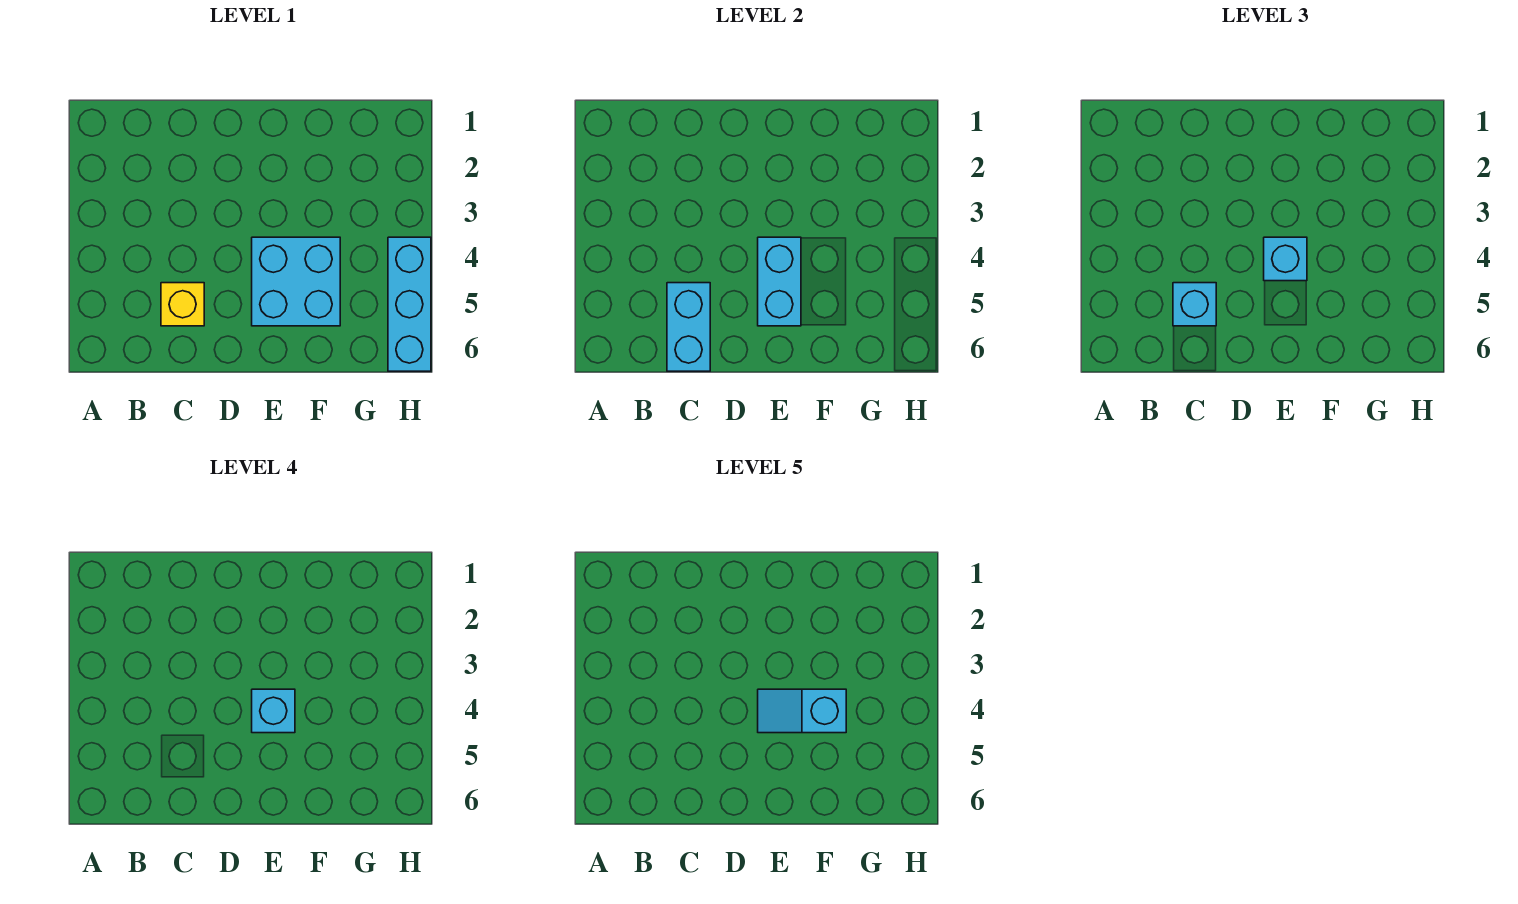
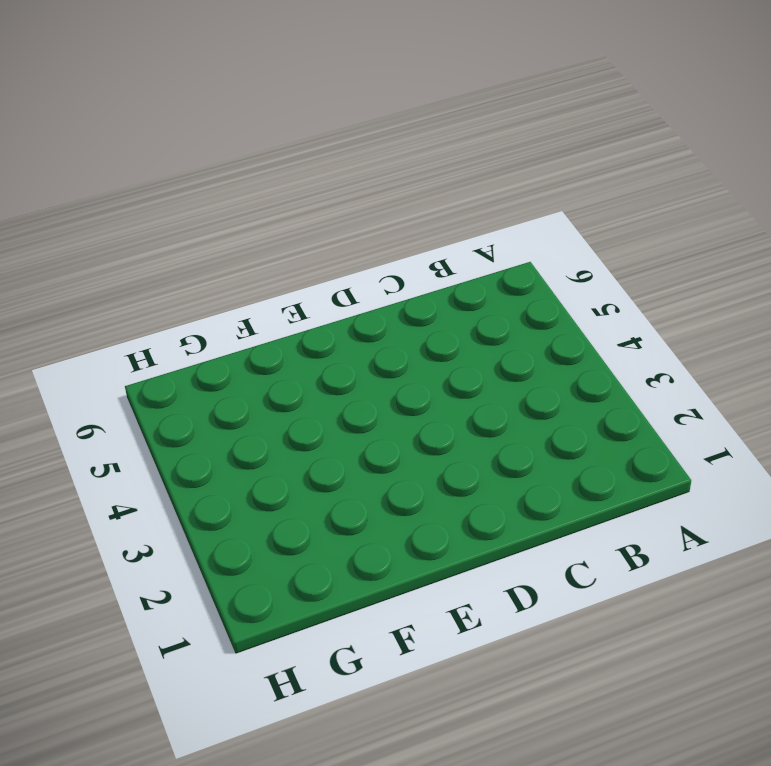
none -> yellow 1x1 brick [161,283,204,326]
none -> cyan 2x2 brick [252,237,340,326]

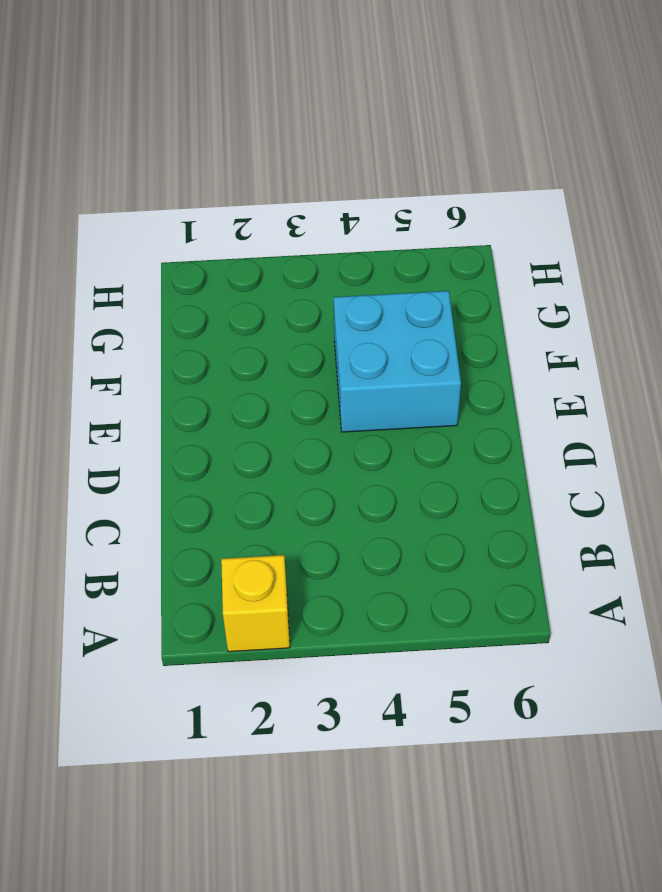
yellow 1x1 brick [221,555,290,652] -> yellow 1x1 brick moved to [161,283,204,326]
none -> cyan 1x3 brick [388,237,431,371]
none -> cyan 1x2 brick [667,283,710,371]

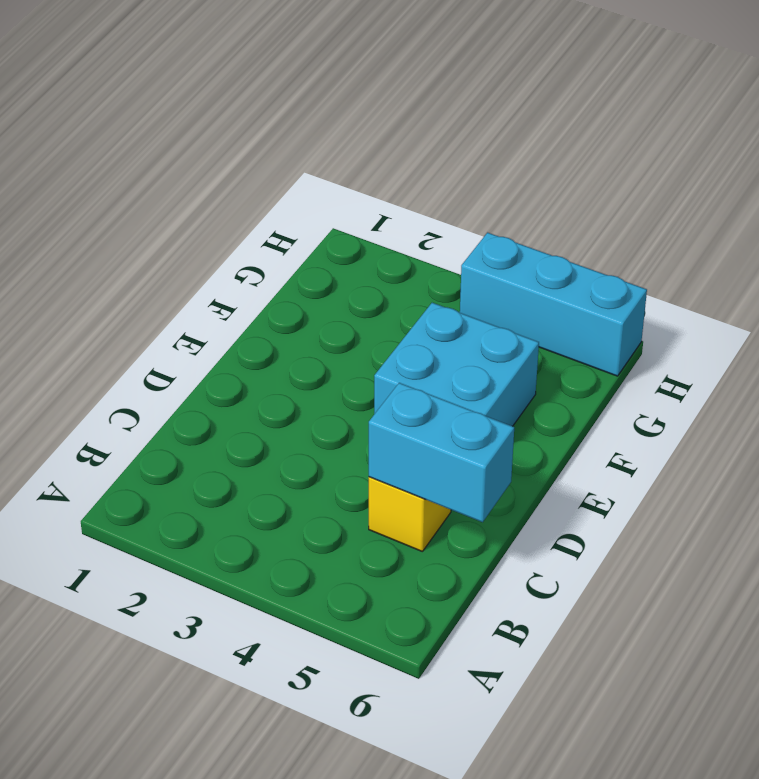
none -> cyan 1x2 brick [758,237,801,326]
none -> cyan 1x1 brick [1173,283,1216,326]

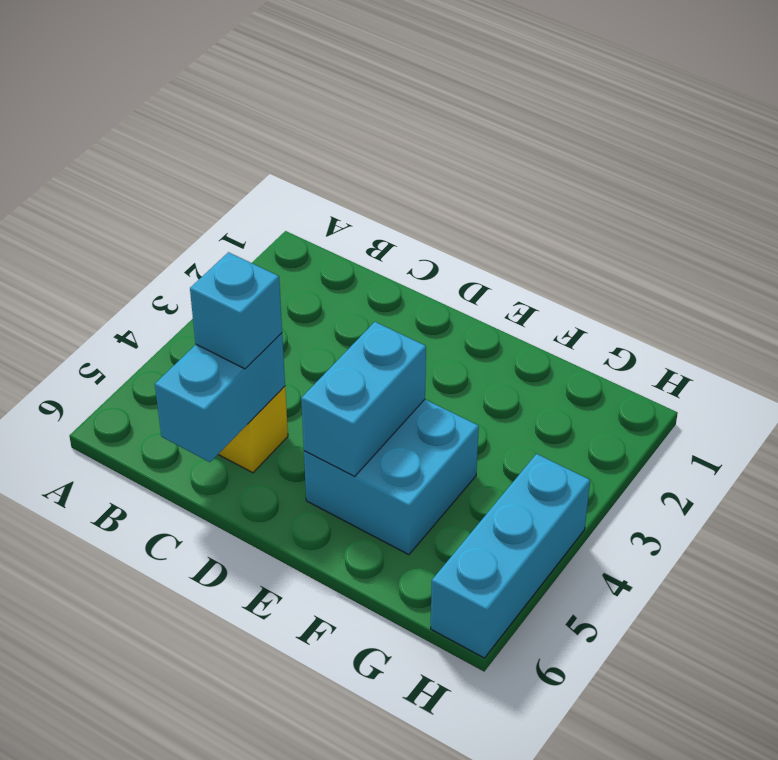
none -> cyan 1x1 brick [1264,237,1307,281]
none -> cyan 1x1 brick [252,689,295,733]

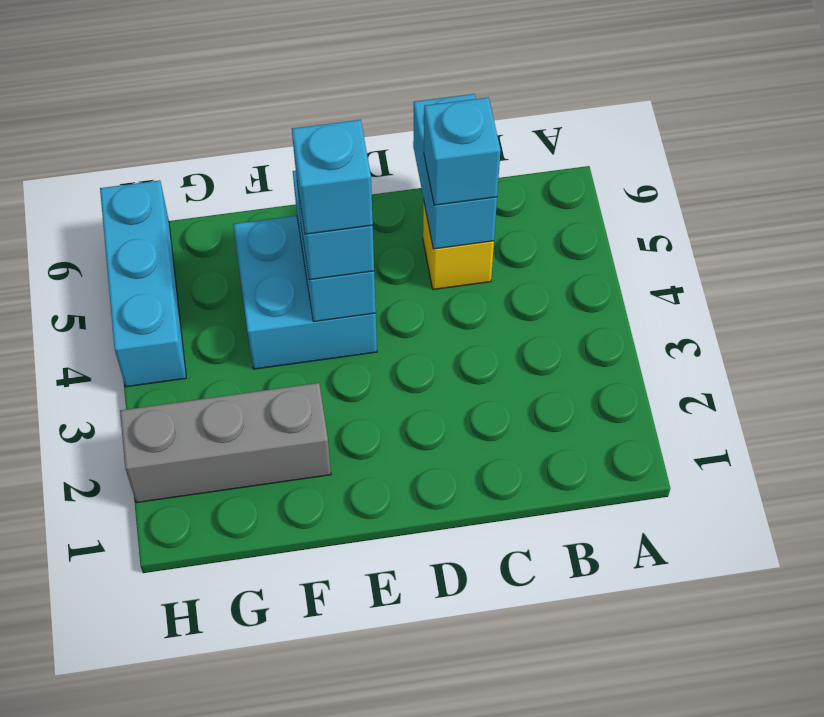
grey 1x3 brick [120,383,331,503] -> none
none -> cyan 1x2 slope [758,689,846,733]

